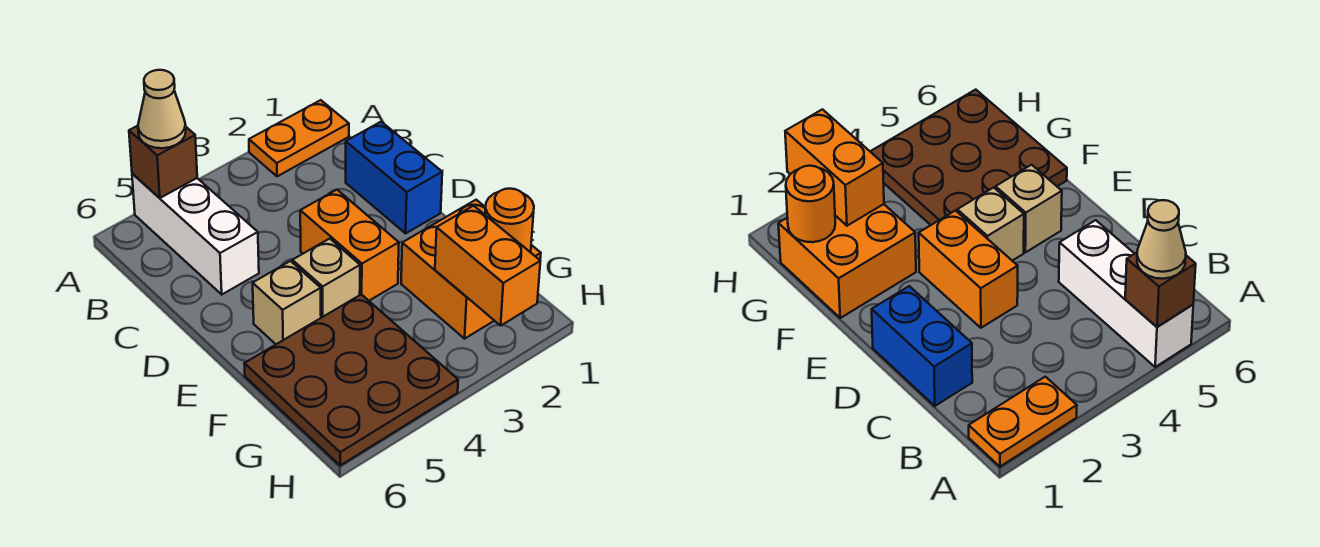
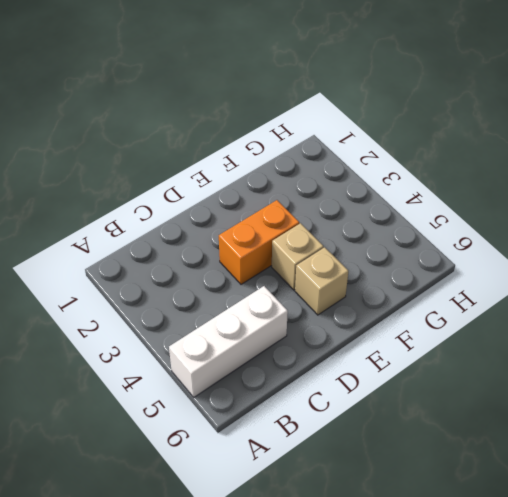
none -> orange 1x2 plate [249,100,349,176]
none -> blue 1x2 brick [346,122,442,233]
none -> orange 2x2 brick [401,200,541,339]

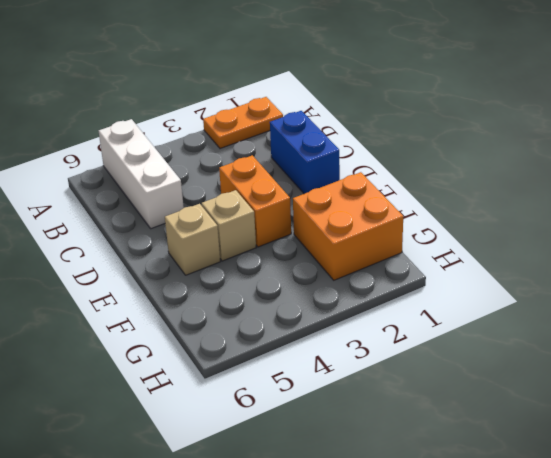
none -> brown 3x3 plate [244,294,458,466]
none -> brown 1x1 brick [129,126,197,198]
none -> orange 1x1 round brick [485,189,534,252]

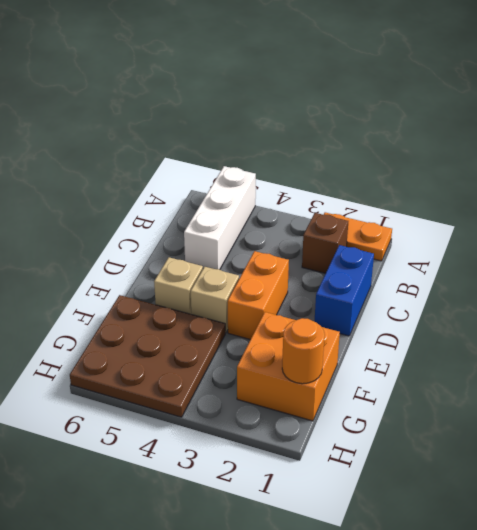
brown 1x1 brick [302,213,348,273] -> brown 1x1 brick moved to [129,126,197,198]
none -> orange 1x2 brick [435,206,540,326]
none -> tan 1x1 cone [138,70,186,148]

